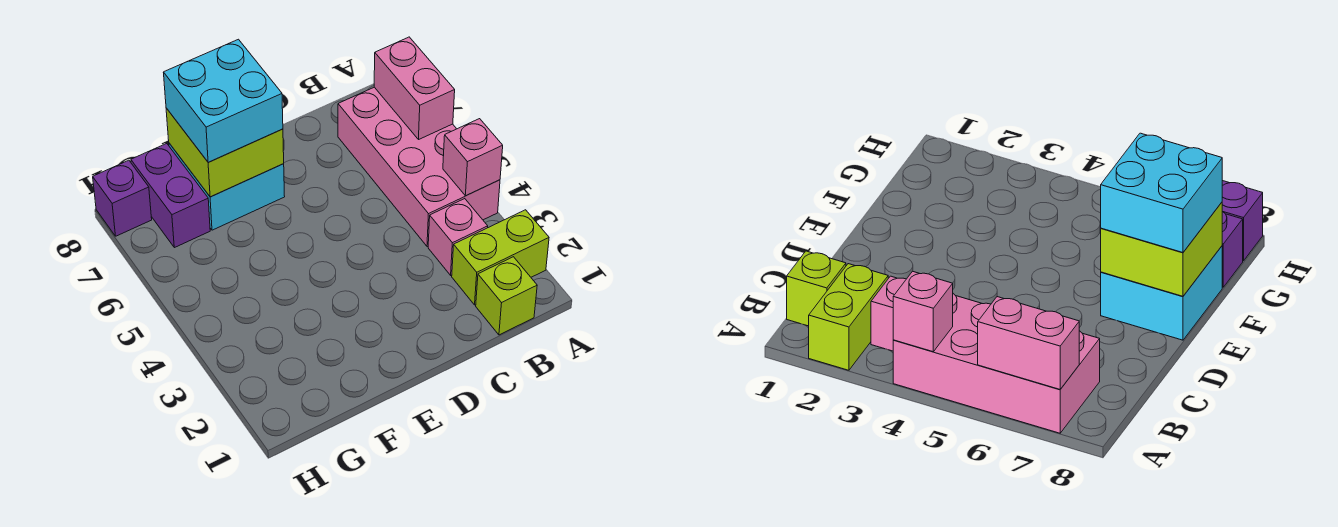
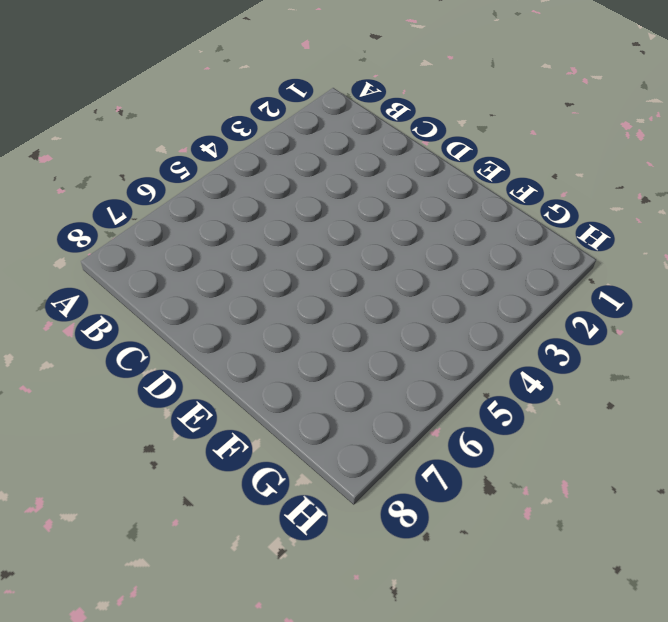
none -> lime 1x2 brick [452,210,549,305]
none -> pink 2x4 brick [338,87,500,247]

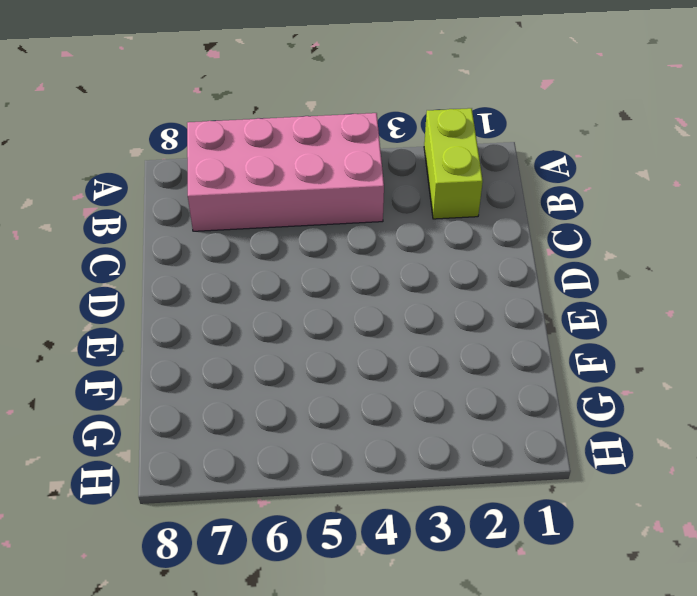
none -> lime 1x1 brick [476,257,537,335]
none -> pink 1x1 brick [428,199,488,275]

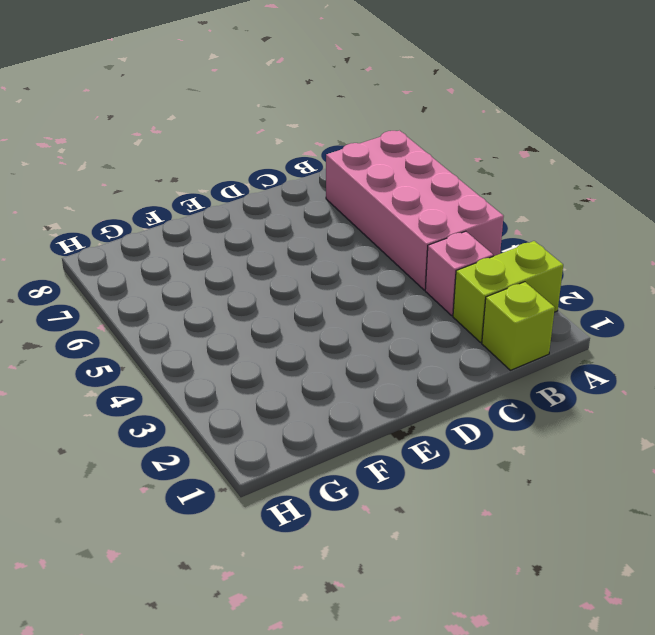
none -> cyan 2x2 brick [169,143,285,230]
none -> purple 1x2 brick [131,144,210,248]

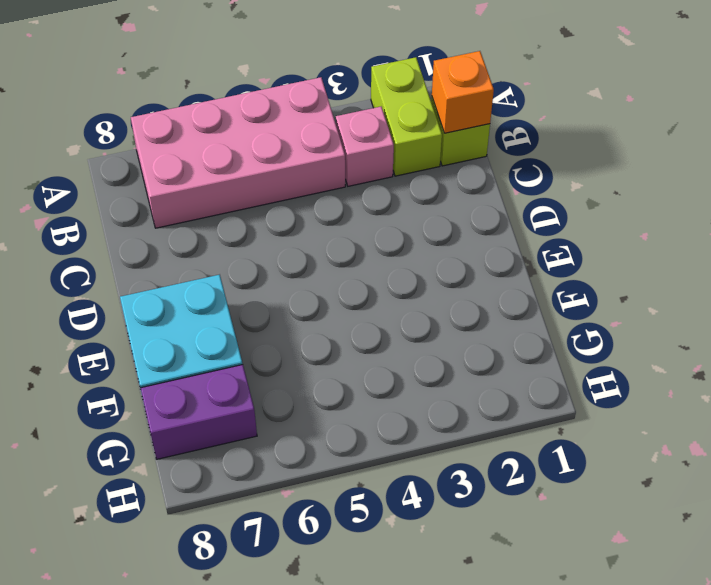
orange 1x1 brick [432,51,494,133] -> none
none -> purple 1x1 brick [93,160,152,236]
none -> pink 1x1 brick [443,119,503,196]

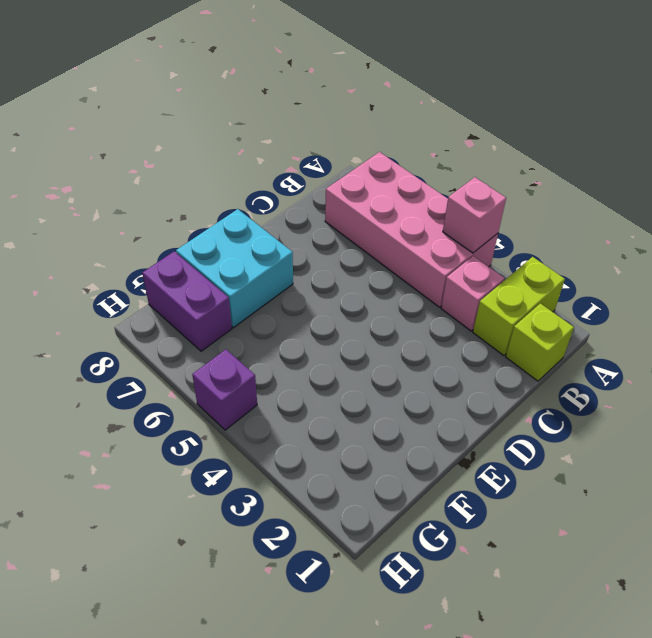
purple 1x1 brick [192,349,257,430] -> purple 1x1 brick moved to [93,160,152,236]
none -> pink 1x2 brick [374,37,455,140]
none -> lime 2x2 brick [166,108,284,197]

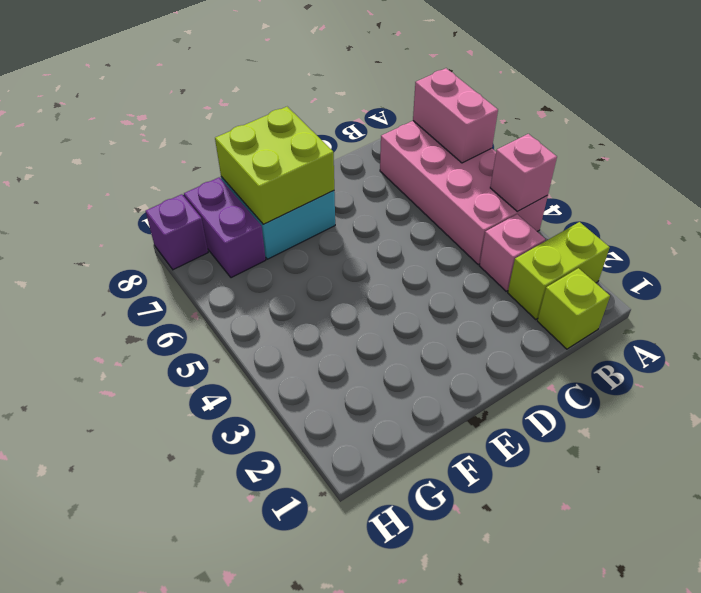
none -> cyan 2x2 brick [163,39,283,162]

